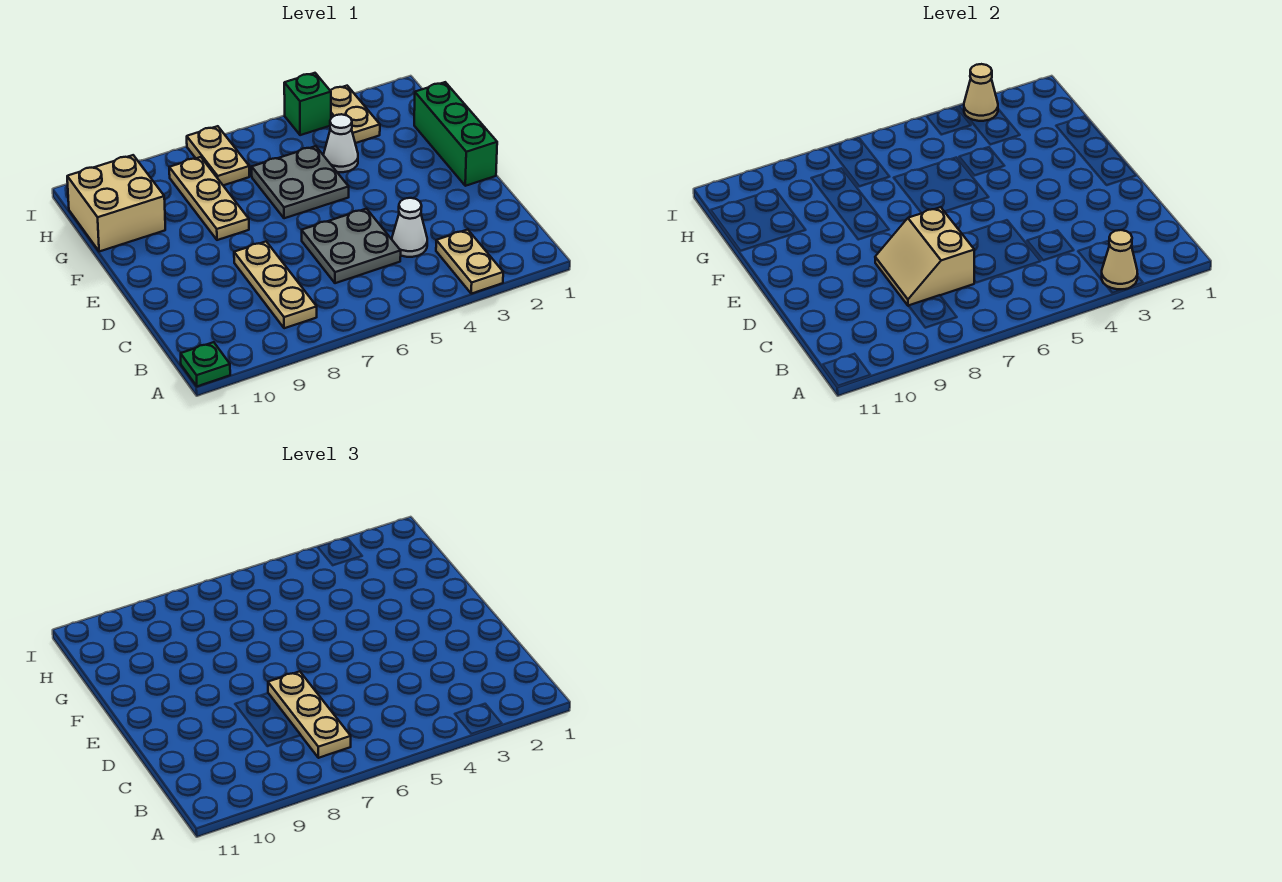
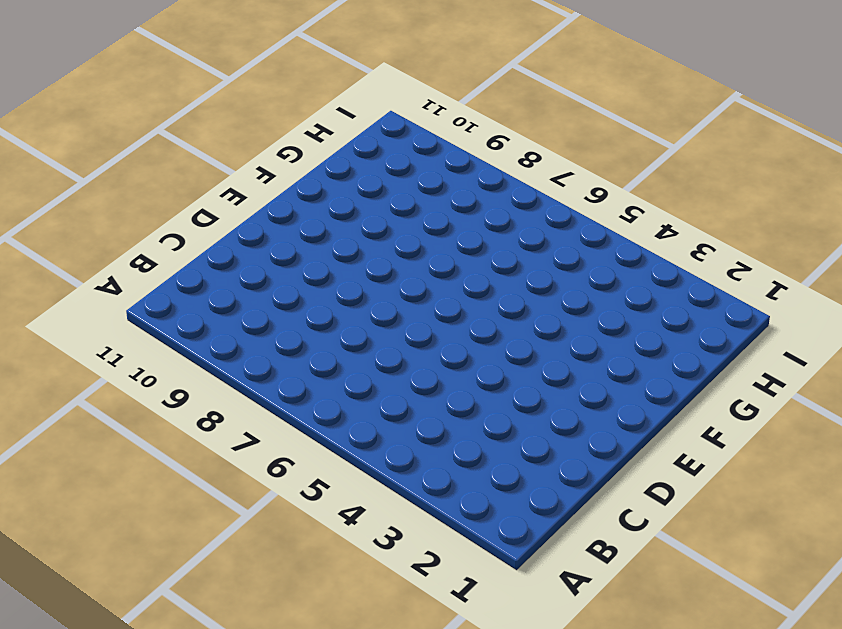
none -> tan 1x2 plate [436,230,503,294]
none -> green 1x1 plate [181,342,230,386]
none -> tan 1x3 plate [234,242,317,328]

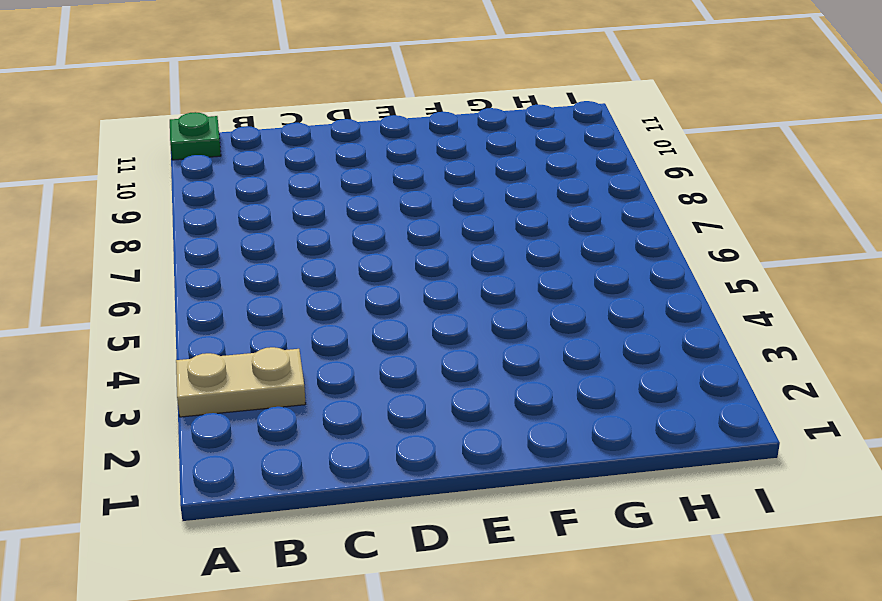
none -> tan 1x3 plate [234,242,317,328]
none -> white 1x1 cone [392,198,427,257]
none -> grey 2x2 plate [302,209,401,283]

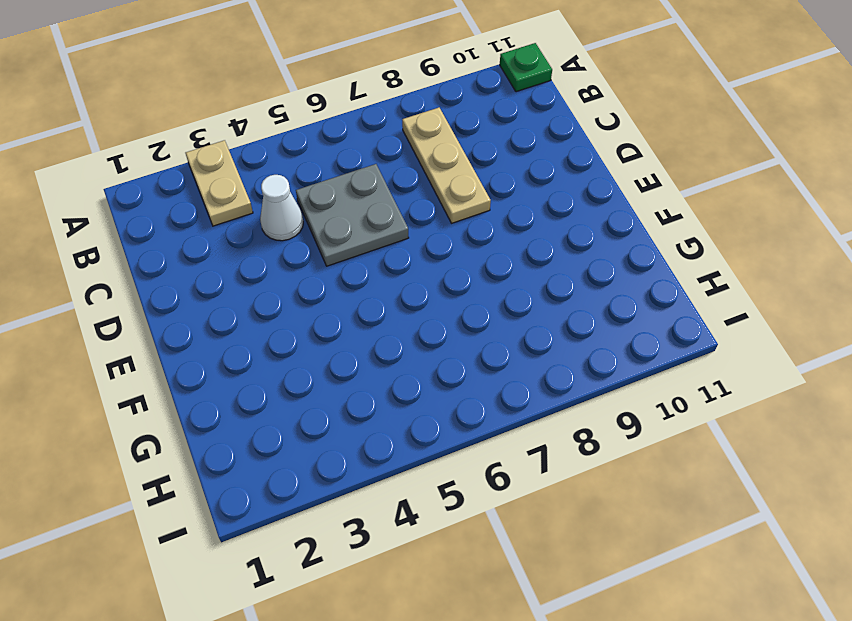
none -> green 1x3 brick [414,82,497,186]
none -> grey 2x2 plate [252,146,349,218]
none -> tan 1x3 plate [169,157,249,240]

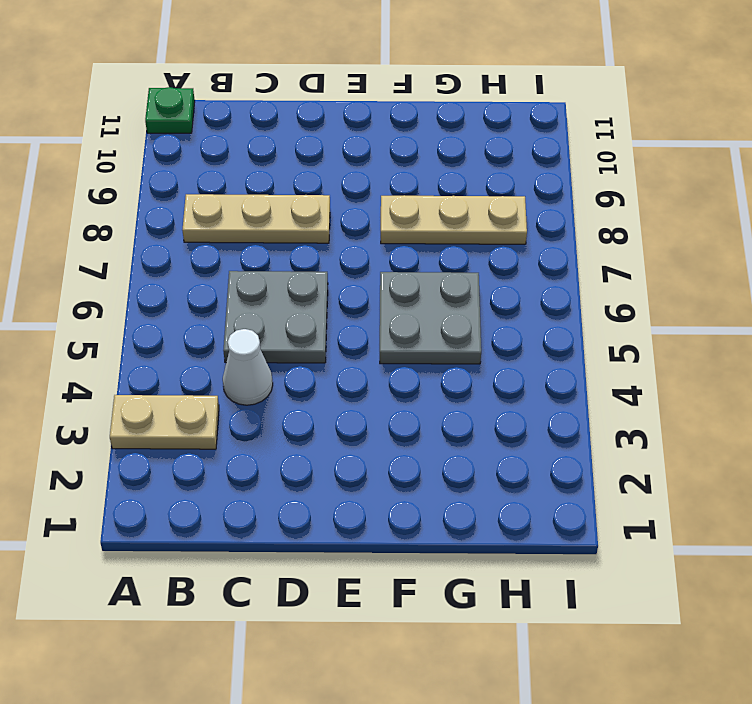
none -> green 1x3 brick [414,82,497,186]
none -> white 1x1 cone [324,114,358,172]
none -> tan 2x2 brick [67,155,165,252]

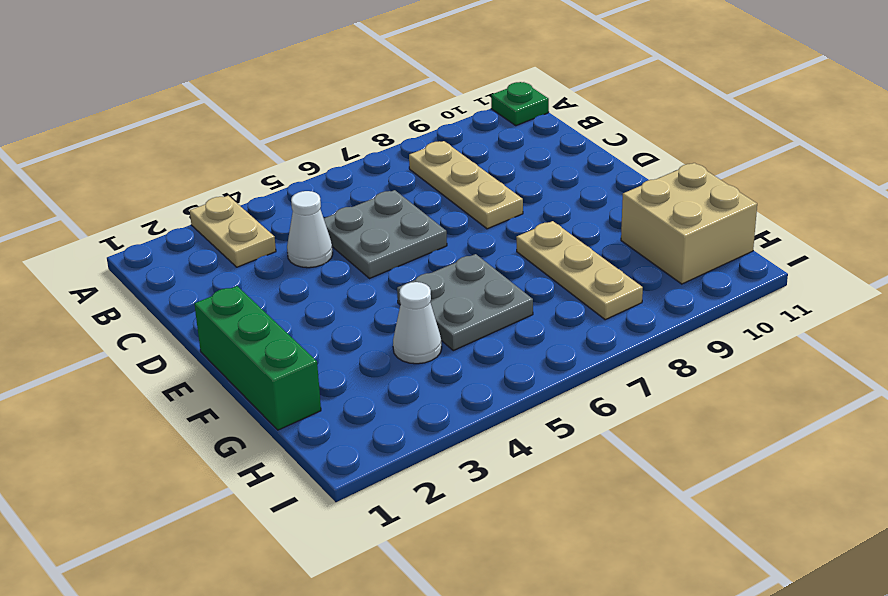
none -> tan 1x2 plate [331,86,380,143]
none -> tan 1x2 plate [187,126,249,185]
none -> green 1x1 brick [284,73,331,135]

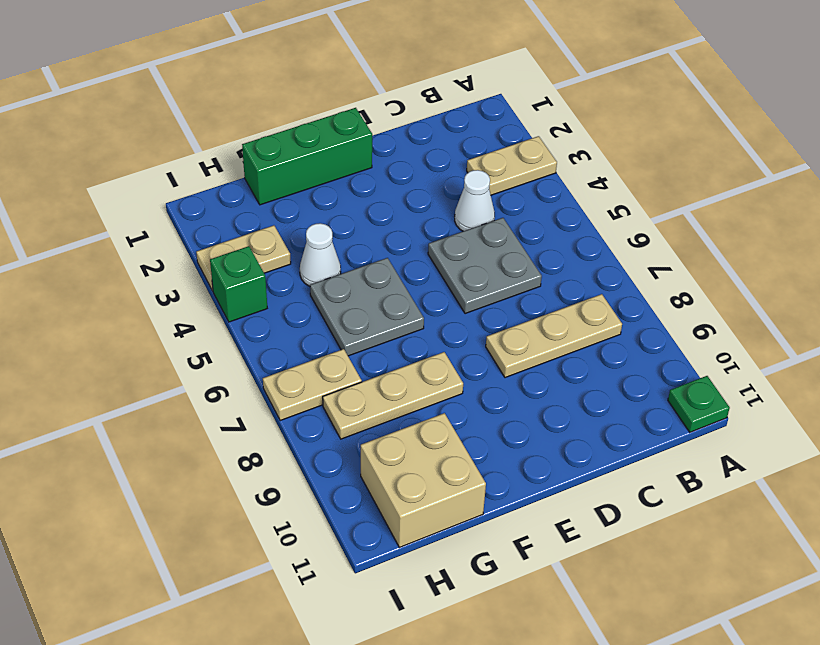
none -> tan 1x1 cone [1102,230,1137,289]
none -> tan 2x2 slope [875,207,974,306]
none -> tan 1x1 cone [964,64,998,121]

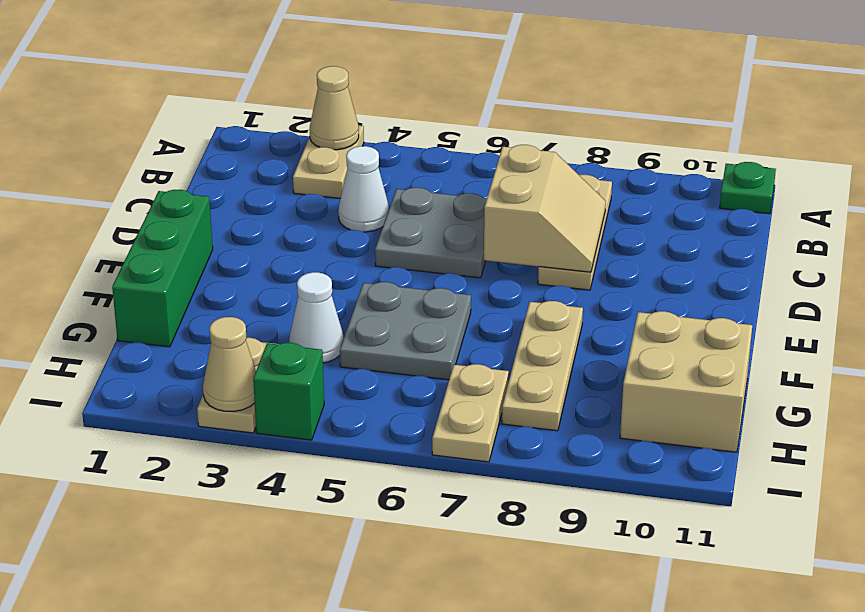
none -> tan 1x3 plate [268,671,351,758]

